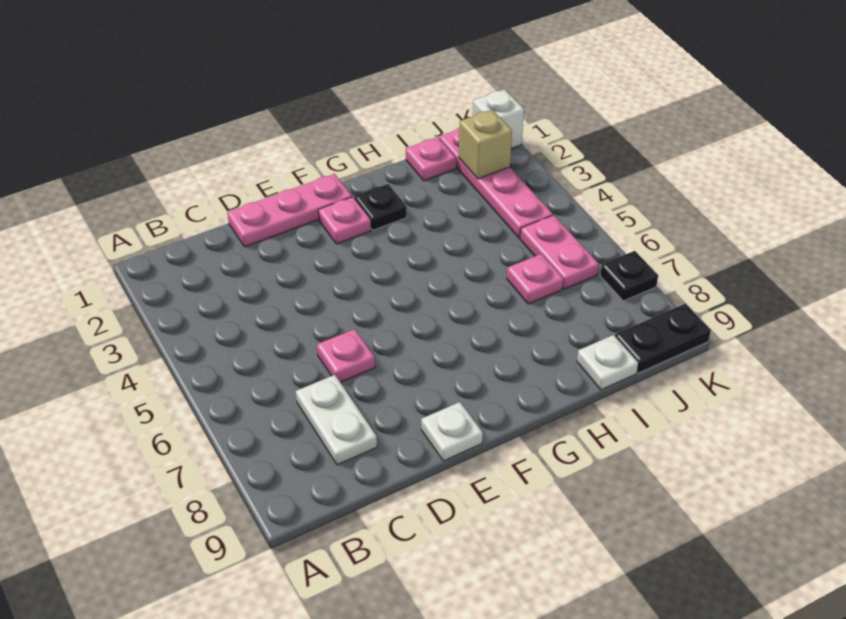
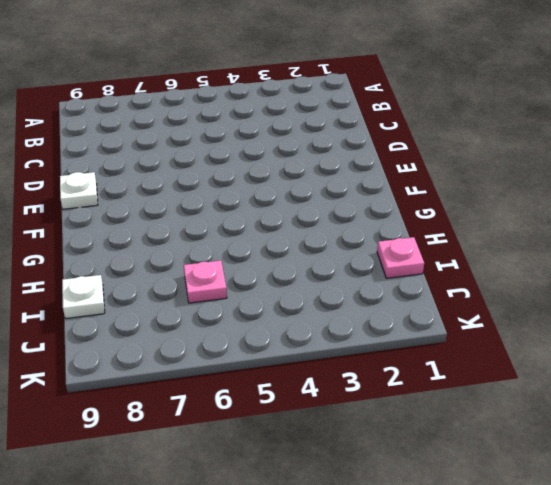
none -> white 1x2 plate [296,375,377,465]
none -> pink 1x3 plate [227,174,352,247]
none -> pink 1x1 plate [317,329,375,382]

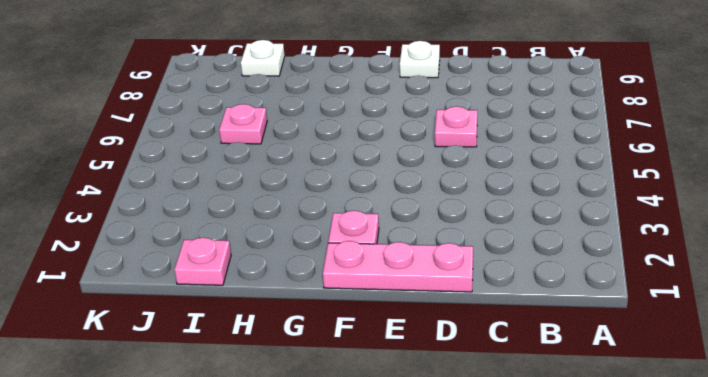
none -> white 1x2 plate [296,375,377,465]
none -> black 1x1 plate [354,184,407,230]
none -> pink 1x4 plate [439,128,553,238]

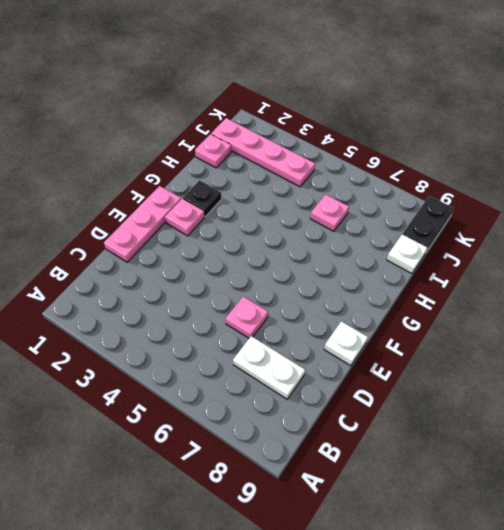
none -> pink 1x2 plate [520,215,599,289]
none -> white 1x1 brick [473,89,524,149]
none -> black 1x1 plate [600,251,658,301]

